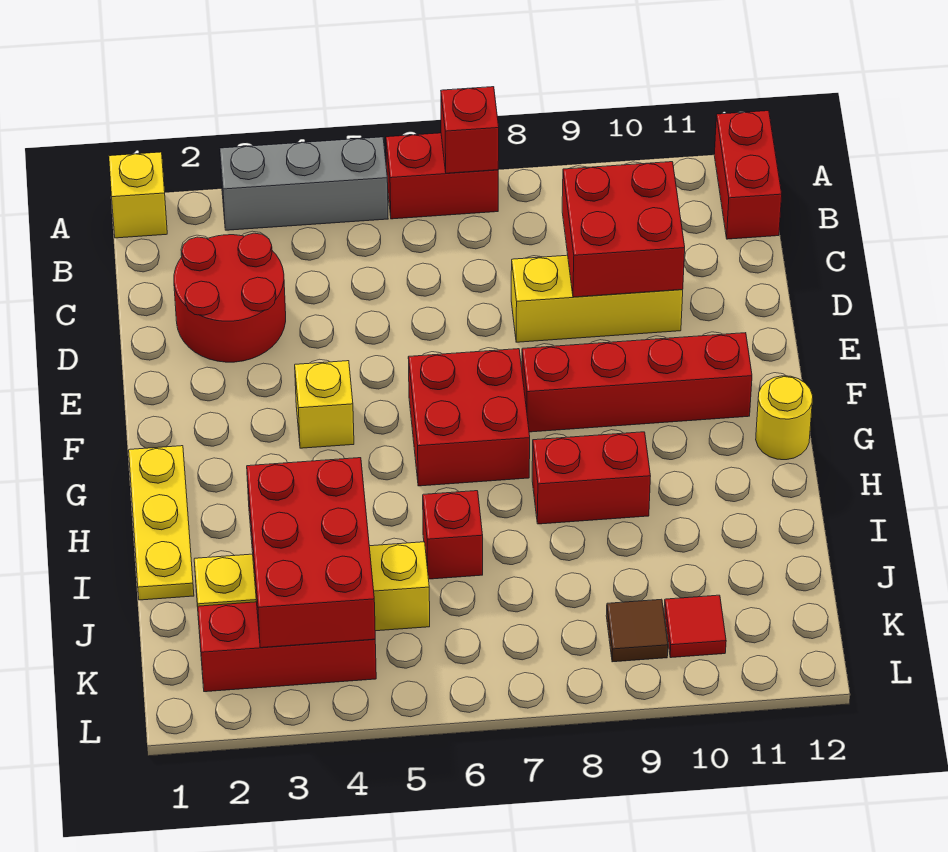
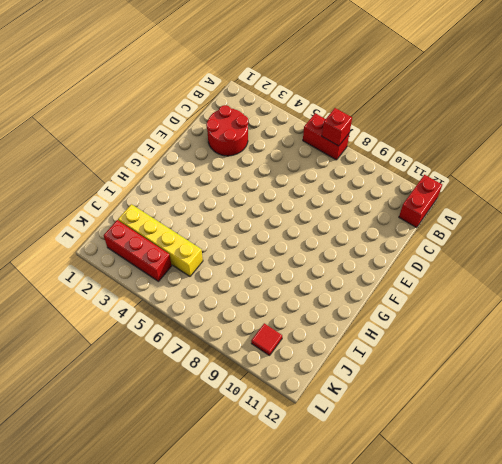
none -> yellow 1x1 brick [109,152,167,238]
none -> grey 1x3 brick [220,137,388,230]
none -> yellow 1x3 brick [511,255,683,342]

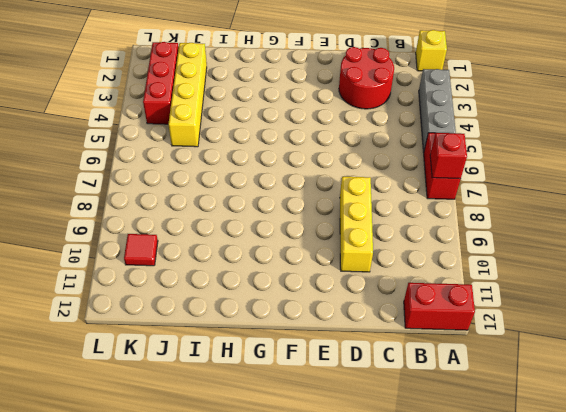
none -> yellow 1x1 brick [295,361,354,448]
none -> red 2x2 brick [408,349,530,486]
none -> red 1x4 brick [522,333,752,432]

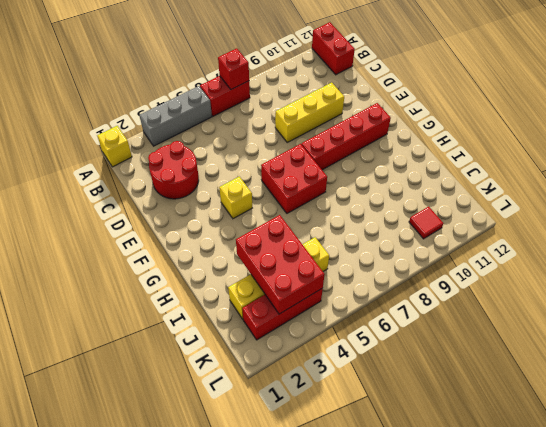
none -> yellow 1x3 plate [129,446,194,600]
none -> yellow 1x1 round brick [756,376,813,460]
none -> red 1x2 brick [532,432,651,524]

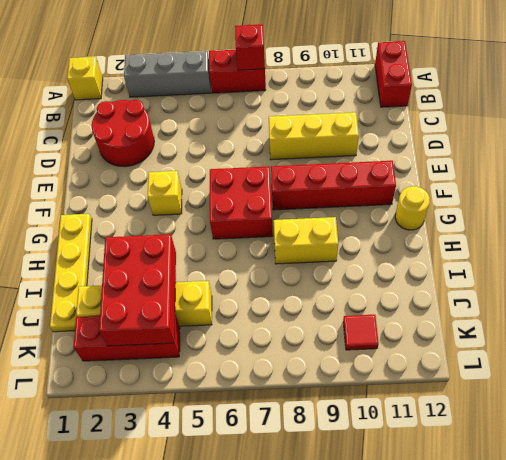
yellow 1x4 plate [50,214,92,332] -> yellow 1x3 plate [129,446,194,600]
yellow 1x2 brick [274,217,338,264] -> red 1x2 brick [532,432,651,524]
none -> red 1x1 brick [423,491,483,579]
none -> brown 1x1 tile [606,599,668,662]
none -> red 2x2 brick [562,162,685,297]

